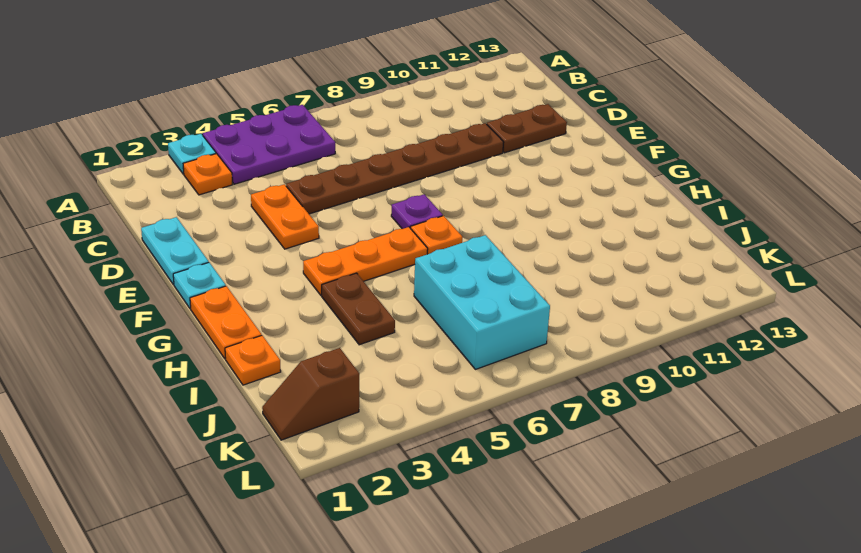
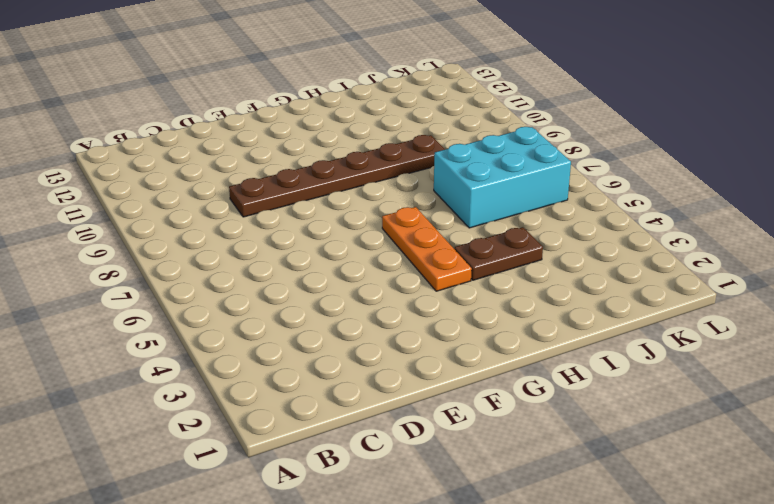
brown 1x6 plate [229,135,445,217] -> brown 1x6 plate turned to [286,123,504,214]
none -> cyan 1x1 plate [168,134,216,174]
none -> purple 2x3 plate [203,105,335,184]
none -> orange 1x1 plate [183,154,232,195]

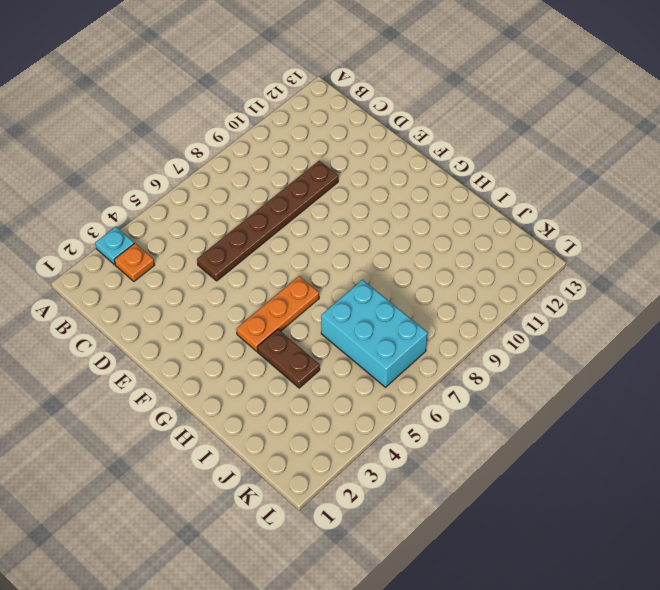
none -> purple 2x3 plate [203,105,335,184]
none -> cyan 1x2 plate [141,217,209,285]
none -> orange 1x2 plate [251,184,319,249]

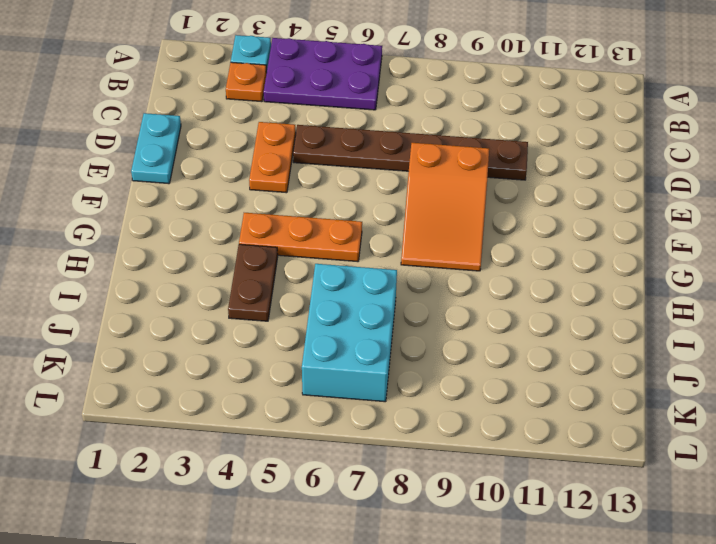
orange 2x3 slope [401,143,489,271] -> none
none -> brown 1x2 plate [487,104,567,153]
none -> cyan 1x1 plate [173,263,226,309]
none -> purple 1x1 plate [391,194,443,229]

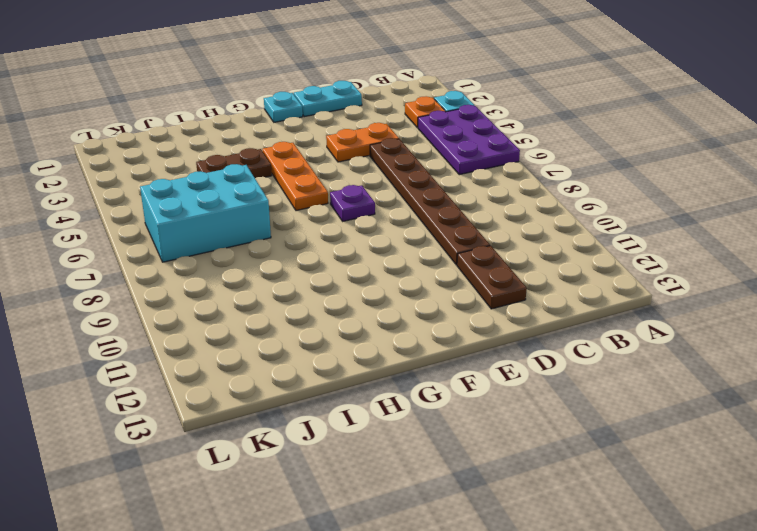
none -> orange 1x2 plate [190,286,262,359]
none -> orange 1x1 plate [411,216,463,254]
none -> orange 1x1 plate [225,336,281,385]

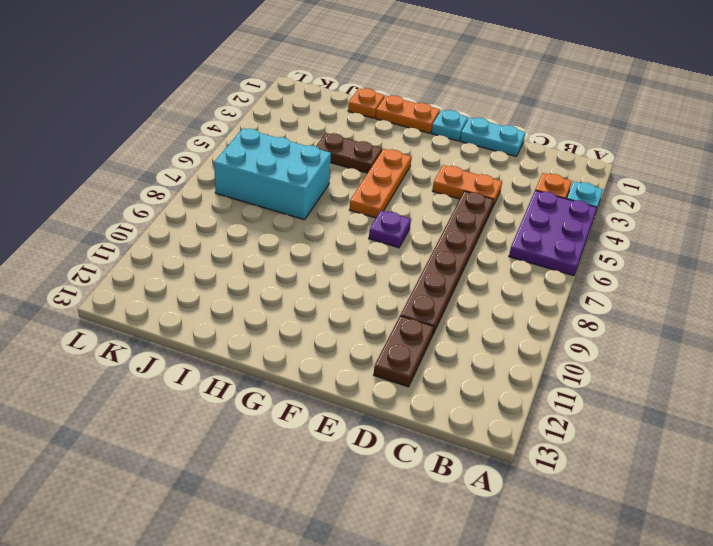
none -> orange 1x1 plate [411,216,463,254]
none -> brown 1x2 slope [262,348,359,440]

